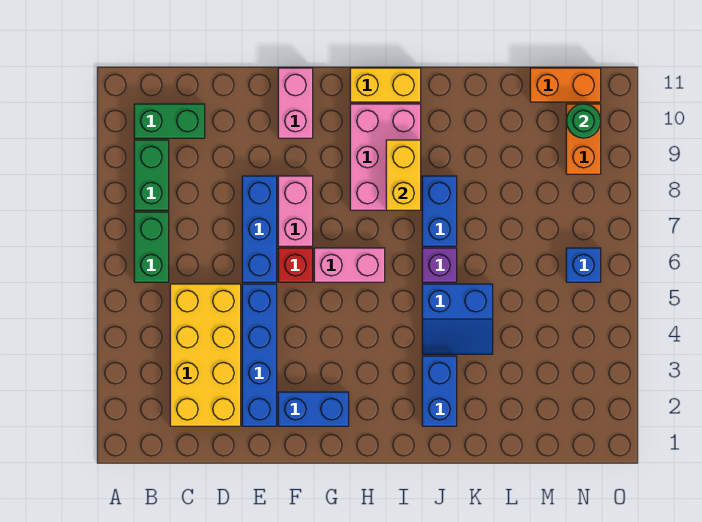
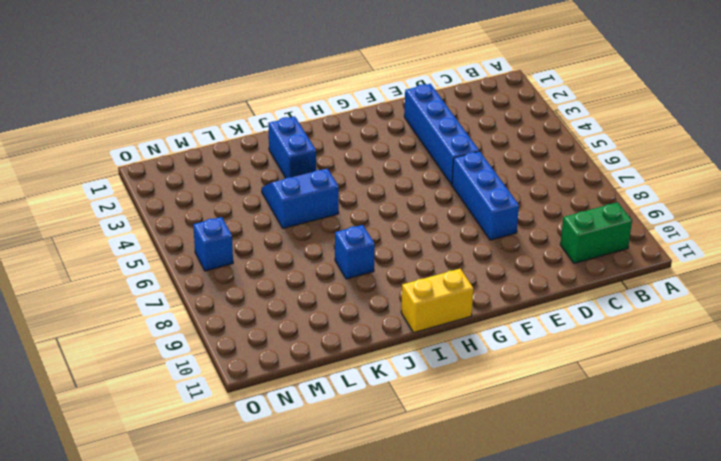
blue 1x1 brick [335,225,375,279] -> blue 1x2 brick [422,176,457,246]
none -> green 1x2 brick [134,212,169,282]
none -> green 1x2 brick [134,140,169,210]
none -> yellow 2x4 brick [170,284,241,426]

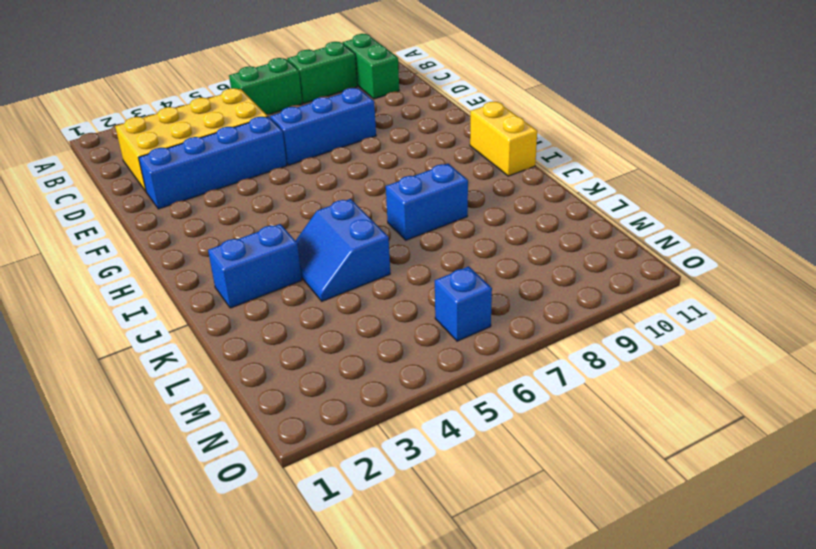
none -> blue 1x2 brick [278,392,349,426]
none -> red 1x1 brick [278,248,313,282]
none -> pink 1x2 brick [278,176,313,246]

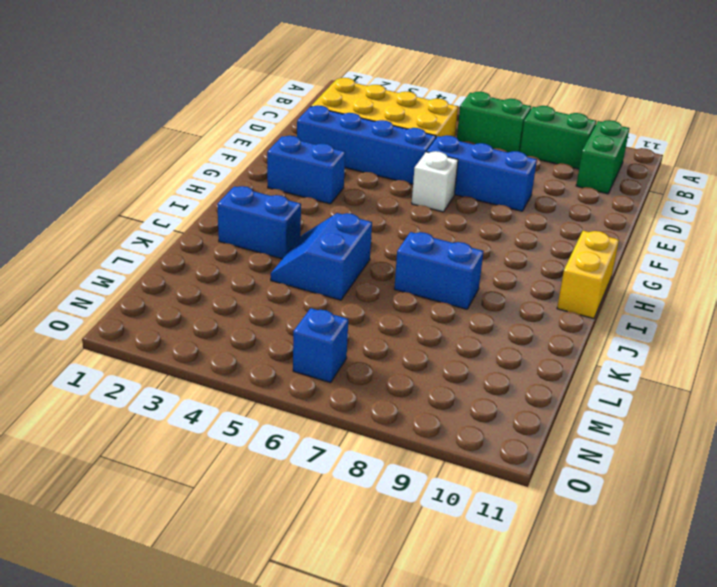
white 1x1 brick [412,151,458,212] -> red 1x1 brick [278,248,313,282]
blue 1x2 brick [267,136,345,204] -> blue 1x2 brick turned to [278,392,349,426]
none -> pink 1x2 brick [278,176,313,246]
none -> pink 1x2 brick [278,68,313,138]
none -> pink 1x2 brick [314,248,385,282]

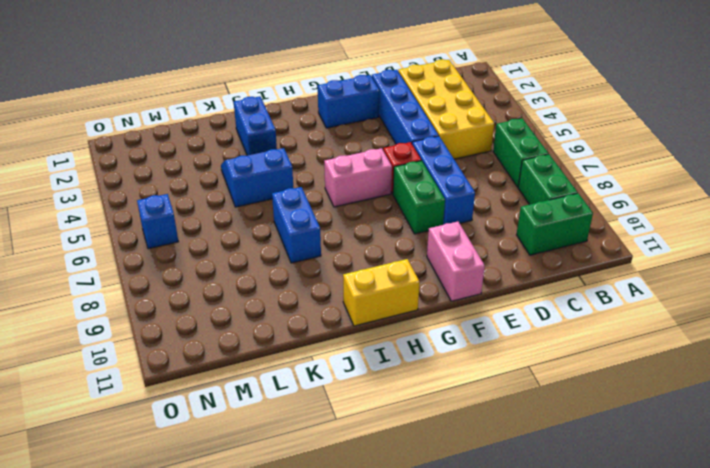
green 1x2 brick [393,161,445,234] -> pink 1x2 brick [278,176,313,246]
none -> pink 2x3 brick [350,104,421,210]
none -> purple 1x1 brick [422,248,457,282]
none -> orange 1x2 brick [530,68,601,102]

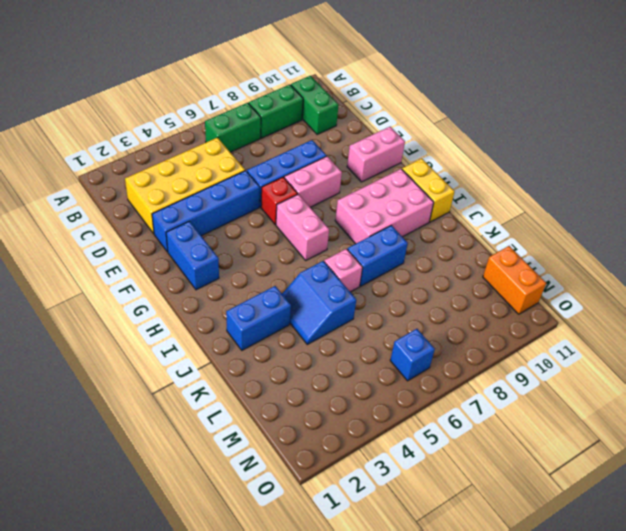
pink 1x1 brick [324,249,363,292] -> purple 1x1 brick [422,248,457,282]
none -> orange 1x2 brick [566,104,601,174]
none -> yellow 1x2 brick [386,140,421,210]
none -> green 1x1 round brick [566,104,601,138]

